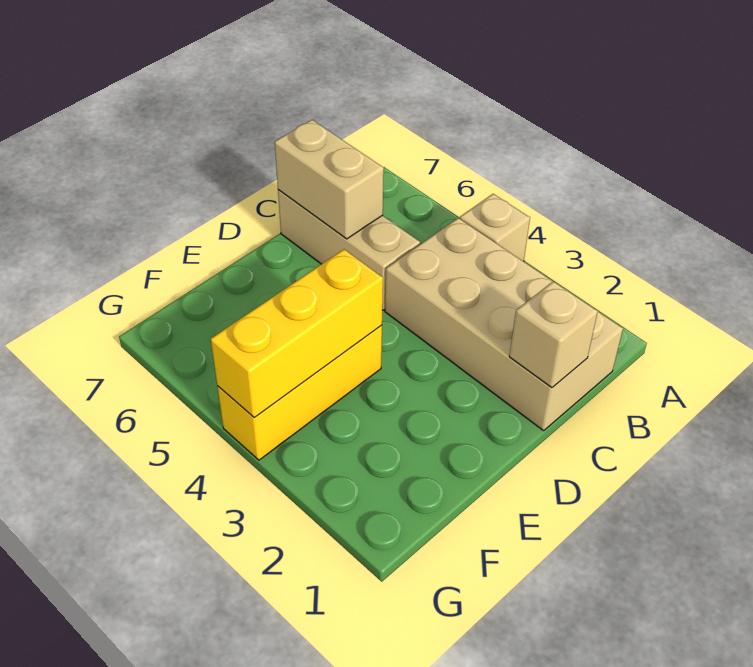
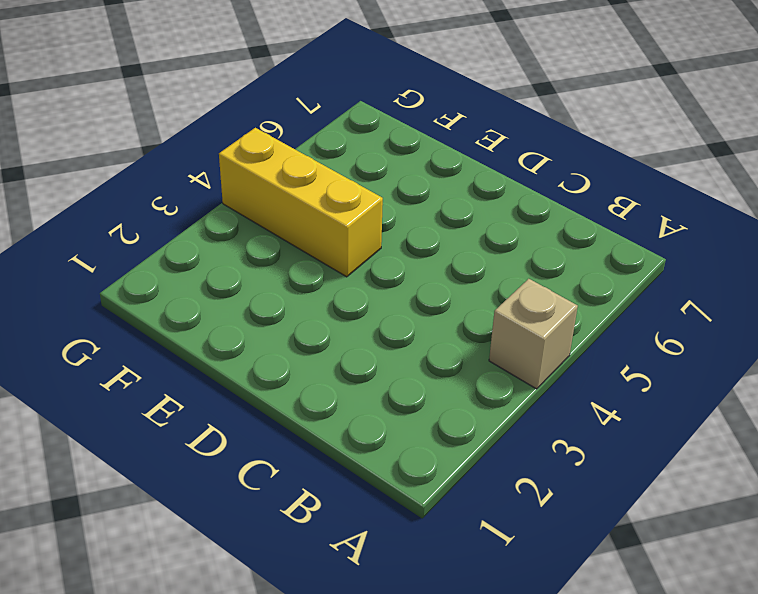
none -> tan 2x4 brick [385,218,623,431]
none -> tan 1x3 brick [278,190,420,310]

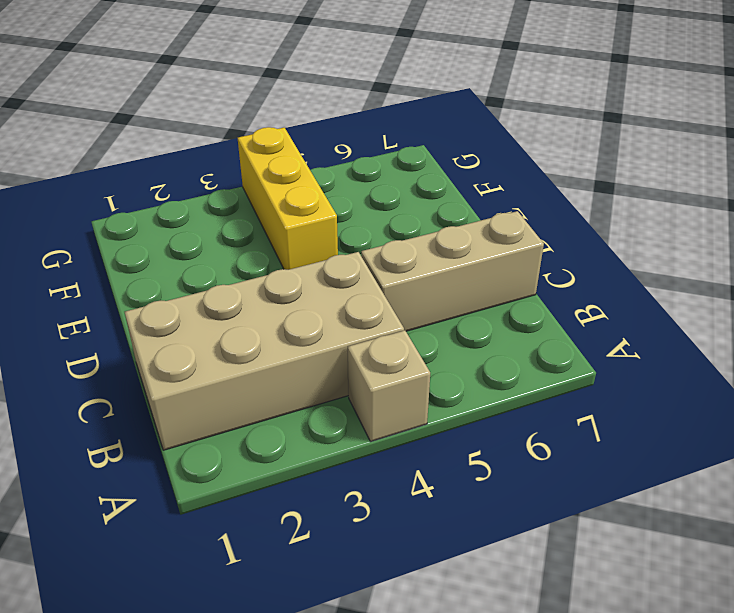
none -> tan 1x1 brick [509,281,598,388]
none -> tan 1x2 brick [275,120,384,239]

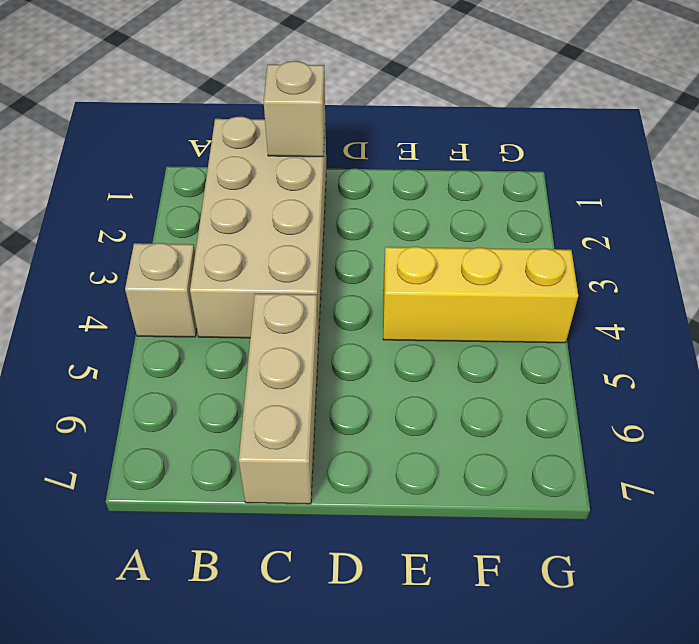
none -> tan 1x2 brick [275,120,384,239]
none -> yellow 1x3 brick [211,249,383,417]

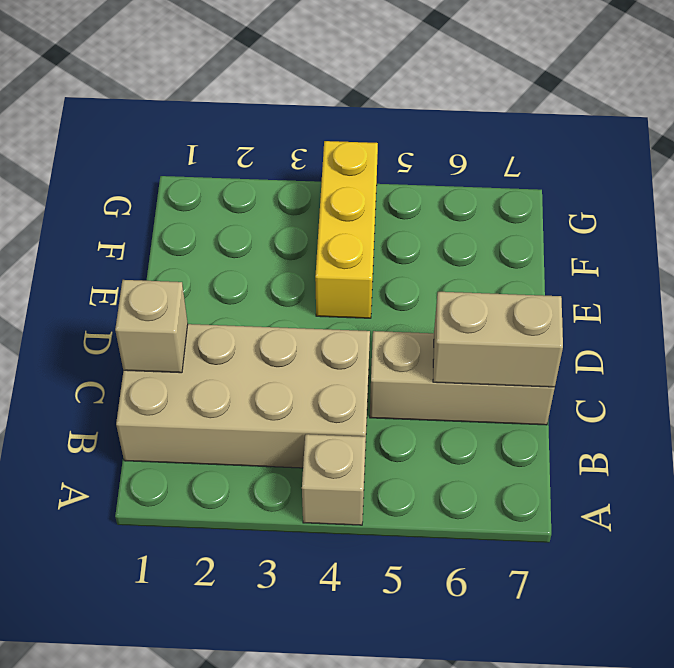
none -> yellow 1x3 brick [211,249,383,417]

